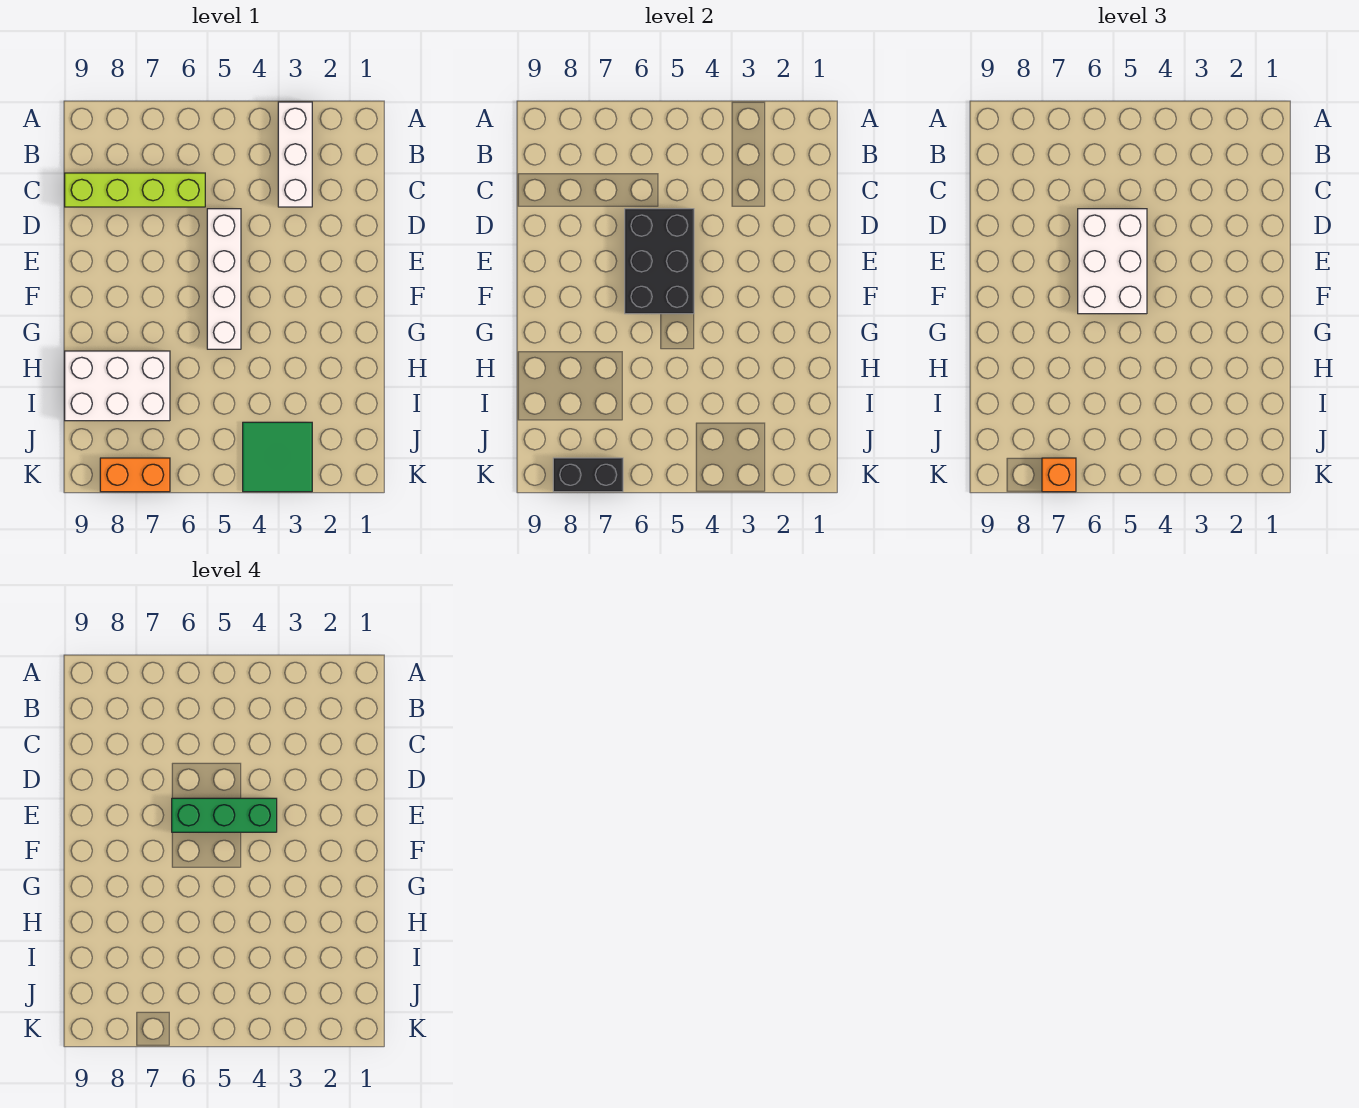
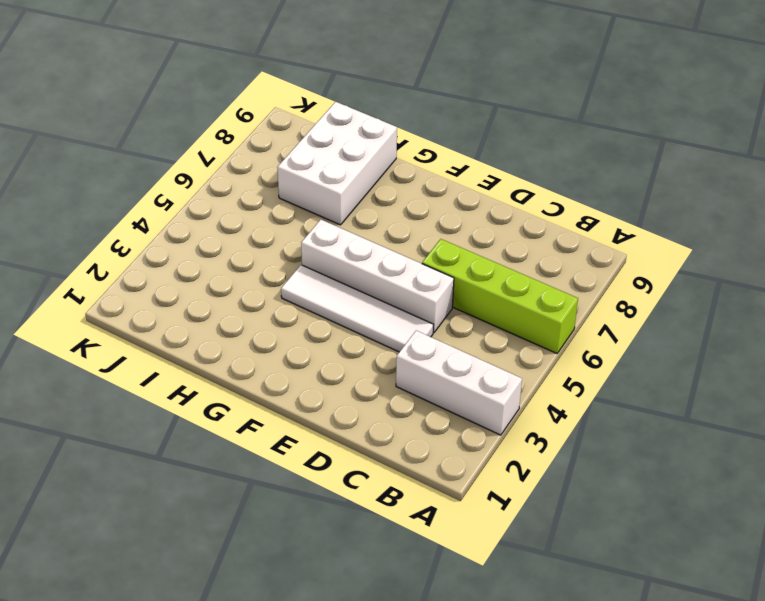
lime 1x4 brick [422,239,578,353] -> lime 1x4 brick turned to [65,173,205,207]
white 1x4 tile [281,265,433,352] -> none
none -> green 2x2 tile [243,422,312,492]
none -> orange 1x2 brick [100,458,170,492]

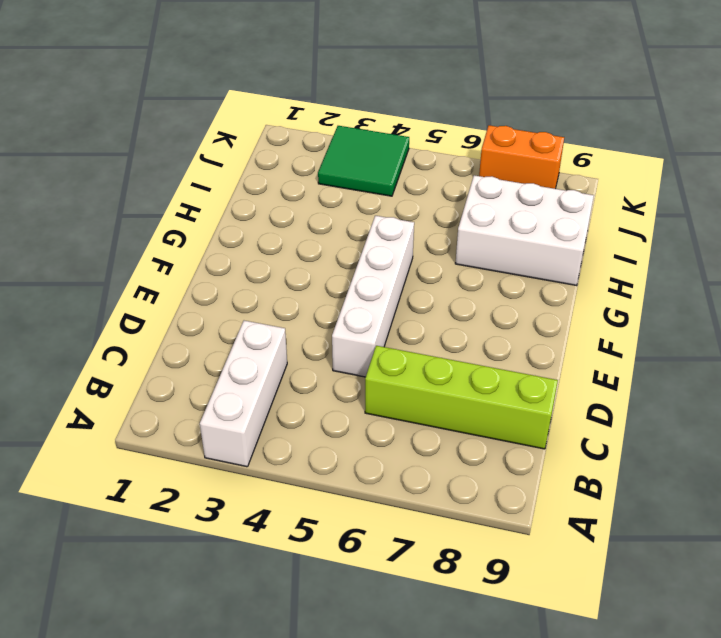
none -> black 2x3 brick [625,209,694,314]
none -> black 1x2 brick [553,458,623,492]

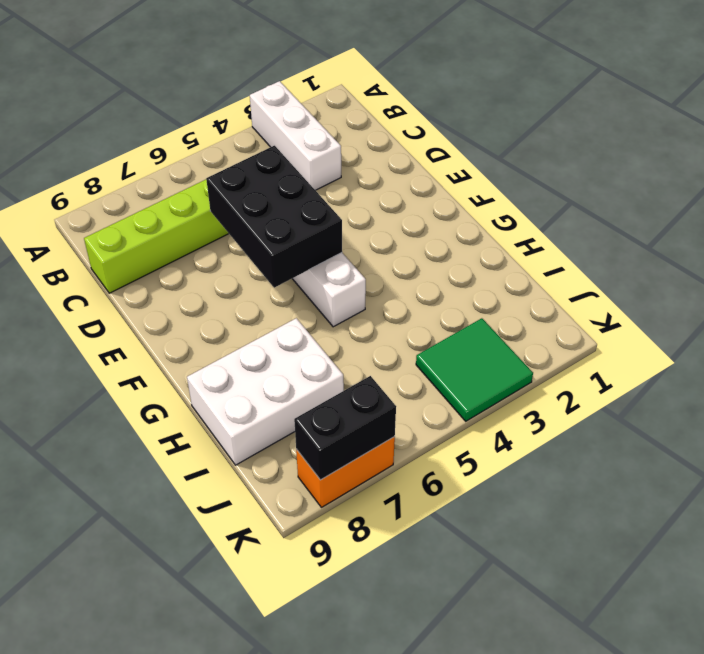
none -> white 2x3 brick [1078,209,1147,314]
none -> orange 1x1 brick [1042,458,1076,492]

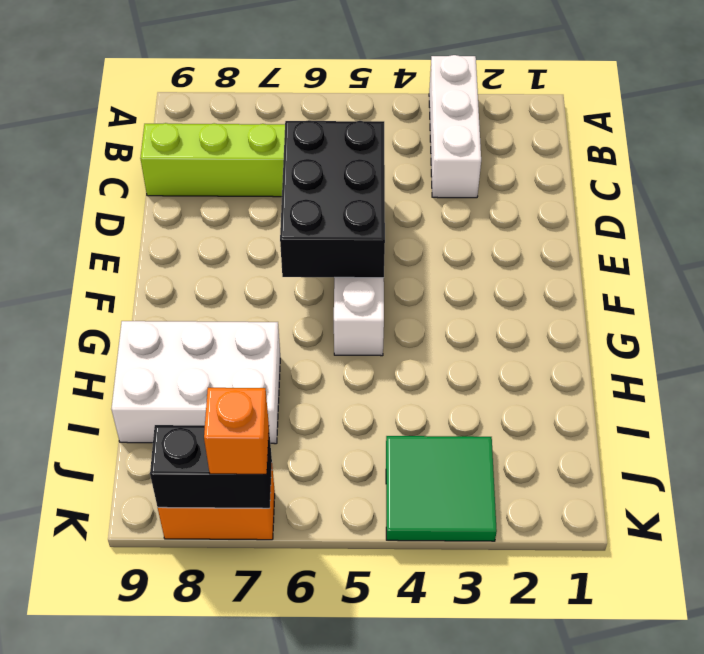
none -> white 2x3 brick [1078,209,1147,314]
none -> green 1x3 brick [172,798,277,832]

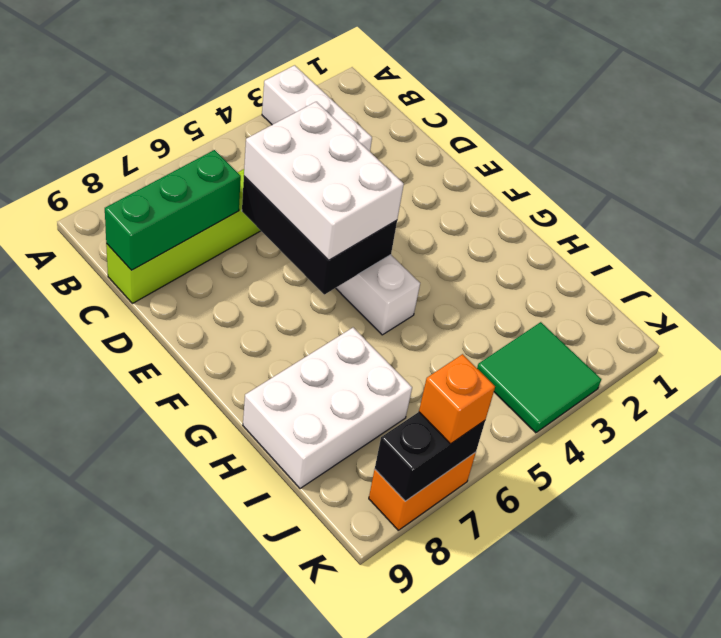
green 1x3 brick [105,150,241,270] -> green 1x3 brick moved to [172,798,277,832]

